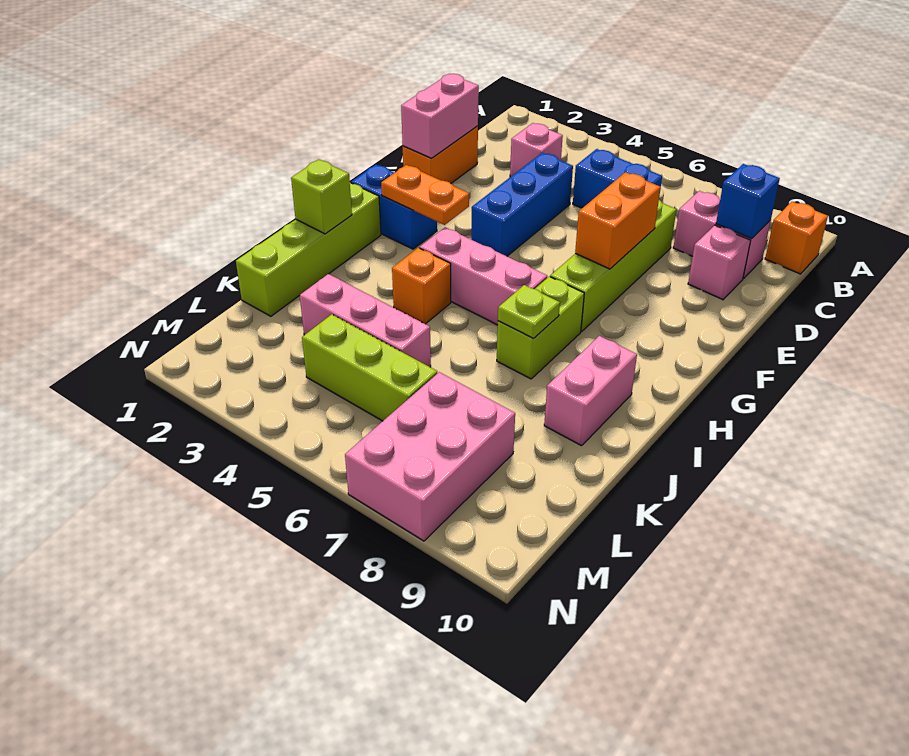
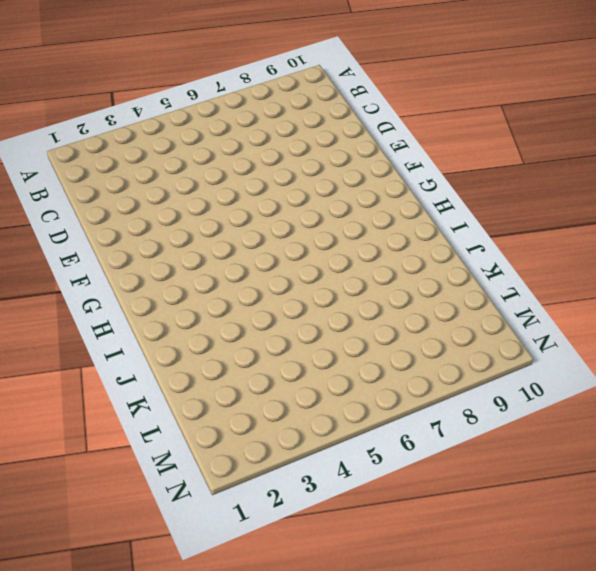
none -> orange 1x1 brick [765,202,828,274]
none -> pink 1x1 brick [510,123,563,177]
none -> blue 1x2 brick [573,149,662,208]

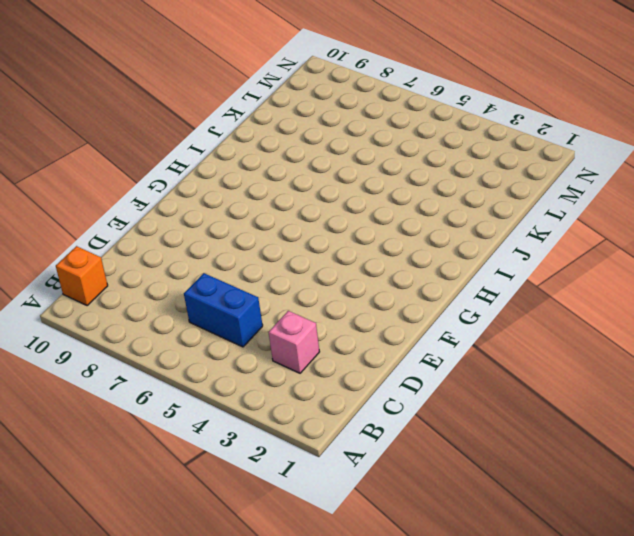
none -> pink 1x2 brick [673,191,771,279]
none -> orange 1x2 brick [403,126,478,183]
none -> blue 1x3 brick [471,153,573,256]

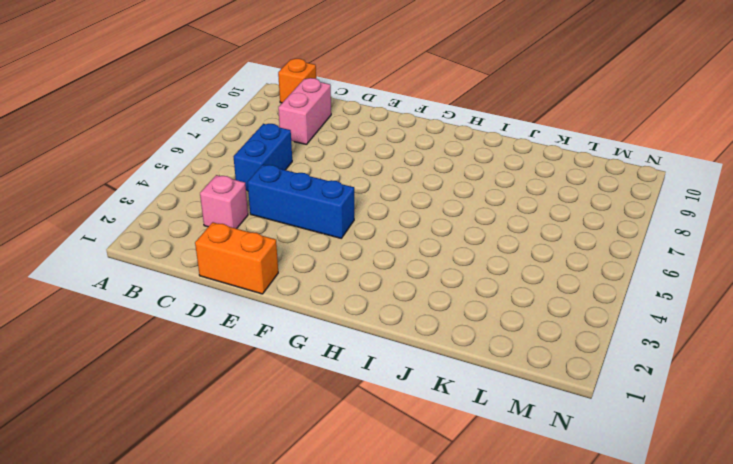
none -> lime 1x4 brick [550,200,676,332]
none -> pink 1x1 brick [688,225,751,300]
none -> blue 1x2 brick [351,165,437,249]

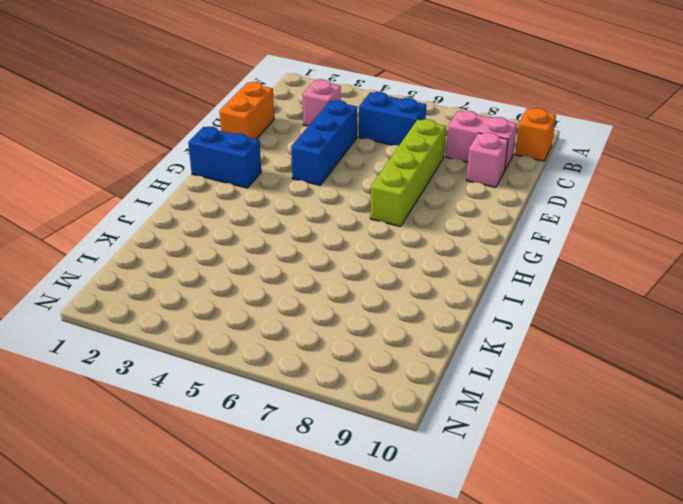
none -> lime 1x4 brick [236,183,381,316]
none -> pink 1x3 brick [420,227,547,325]
none -> lime 1x2 brick [497,277,584,379]

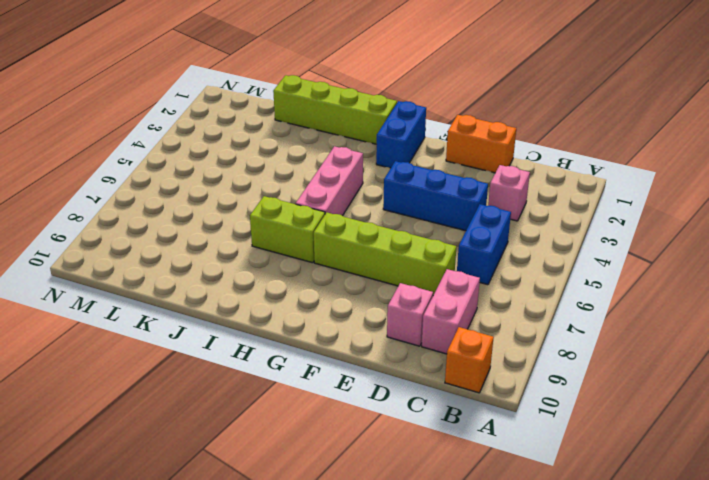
none -> orange 1x1 brick [392,248,451,324]
none -> pink 1x2 brick [544,336,637,446]
none -> pink 1x3 brick [300,274,431,367]

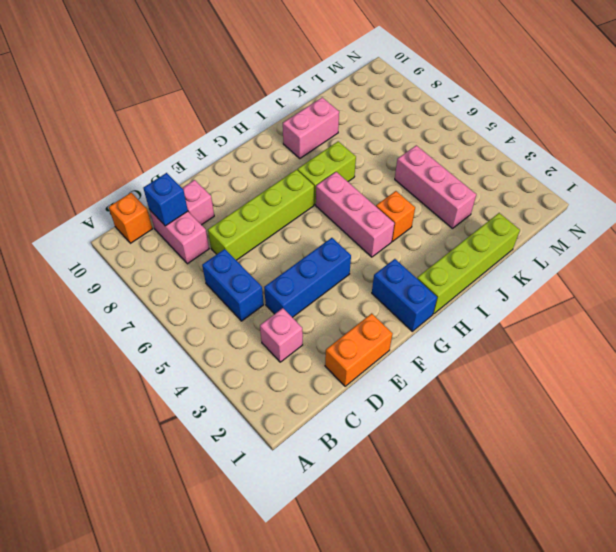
none -> lime 1x3 brick [302,314,437,421]
none -> pink 2x3 brick [345,372,515,541]
none -> pink 1x2 brick [401,74,479,159]

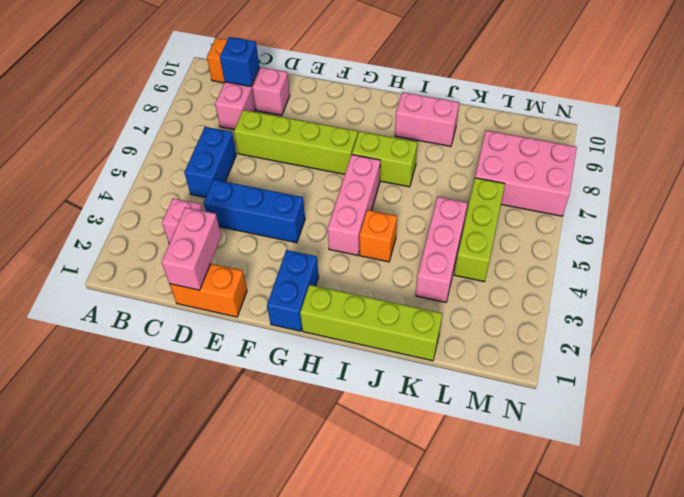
pink 1x2 brick [161,207,221,290] -> pink 1x2 brick turned to [401,74,479,159]
none -> orange 1x2 brick [575,172,660,269]
none -> orange 1x2 plate [381,165,469,225]
none -> lime 1x1 brick [291,160,352,234]

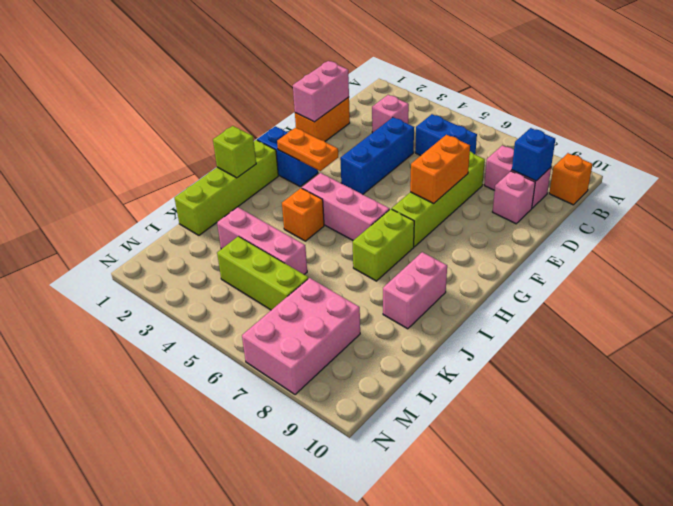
none -> lime 1x1 plate [498,285,560,338]

